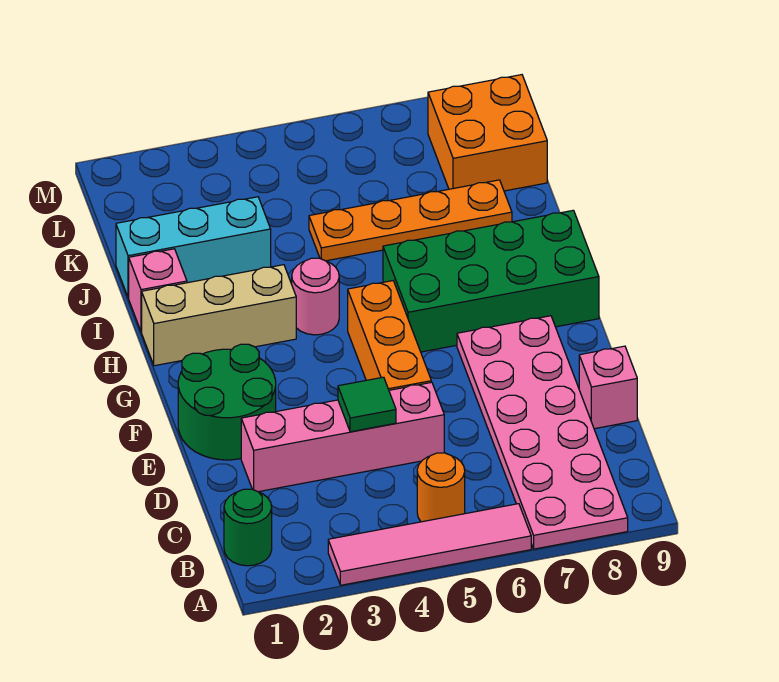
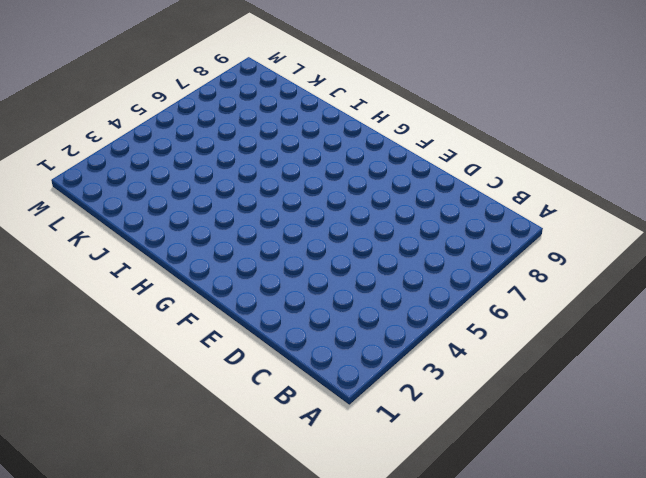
none -> pink 1x4 tile [328,504,531,585]
none -> pink 2x6 plate [457,316,628,549]
none -> green 1x1 round brick [224,489,272,566]

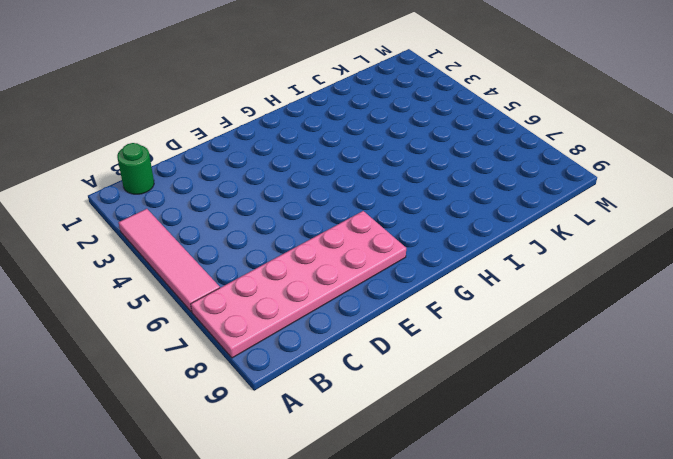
none -> orange 1x1 round brick [417,453,465,522]
none -> pink 1x4 brick [241,382,444,492]
none -> pink 1x1 brick [579,346,637,429]

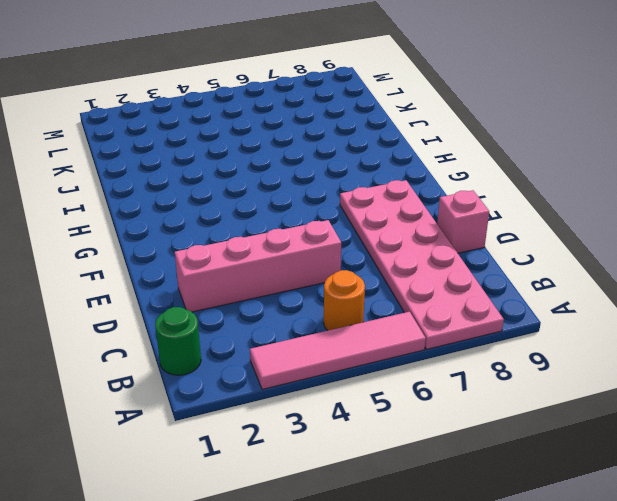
none -> green 2x2 round brick [178,344,276,460]
none -> orange 1x3 brick [348,281,431,390]
none -> green 2x4 brick [383,210,599,352]

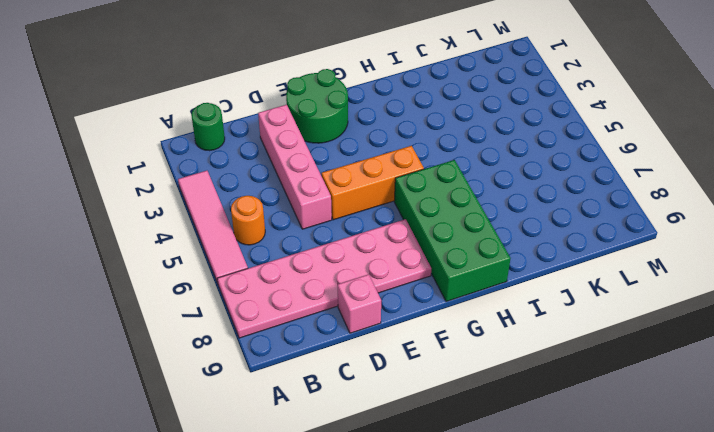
none -> tan 1x3 brick [142,265,296,366]
none -> pink 1x1 round brick [292,258,339,335]
none -> pink 1x1 brick [129,249,187,332]

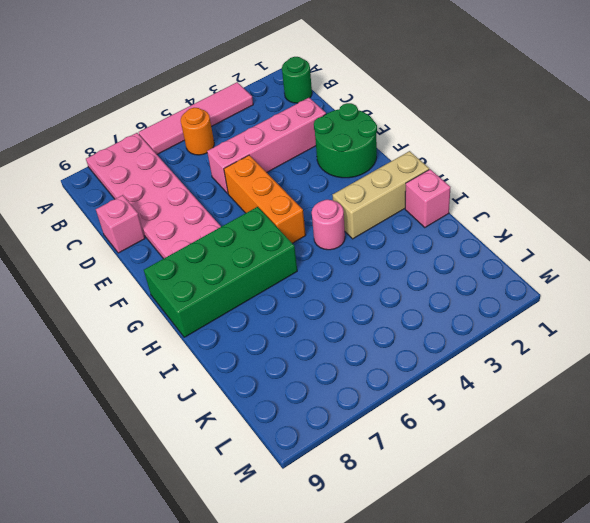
none -> cyan 1x3 brick [116,197,271,298]
none -> orange 1x4 plate [309,180,512,261]
none -> orange 2x2 brick [428,75,547,191]

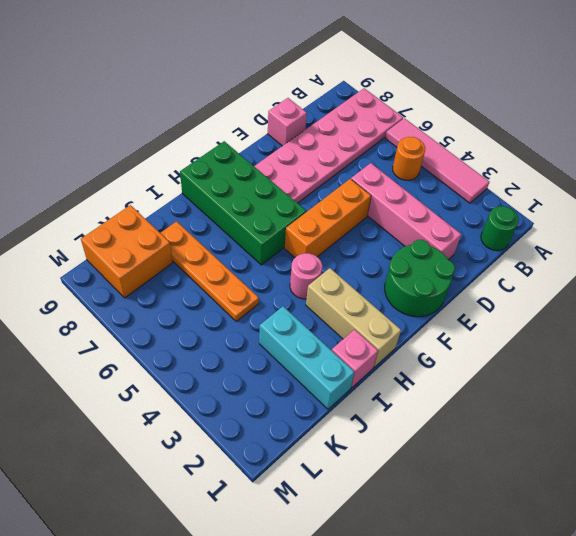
none -> green 1x1 tile [338,377,396,432]

